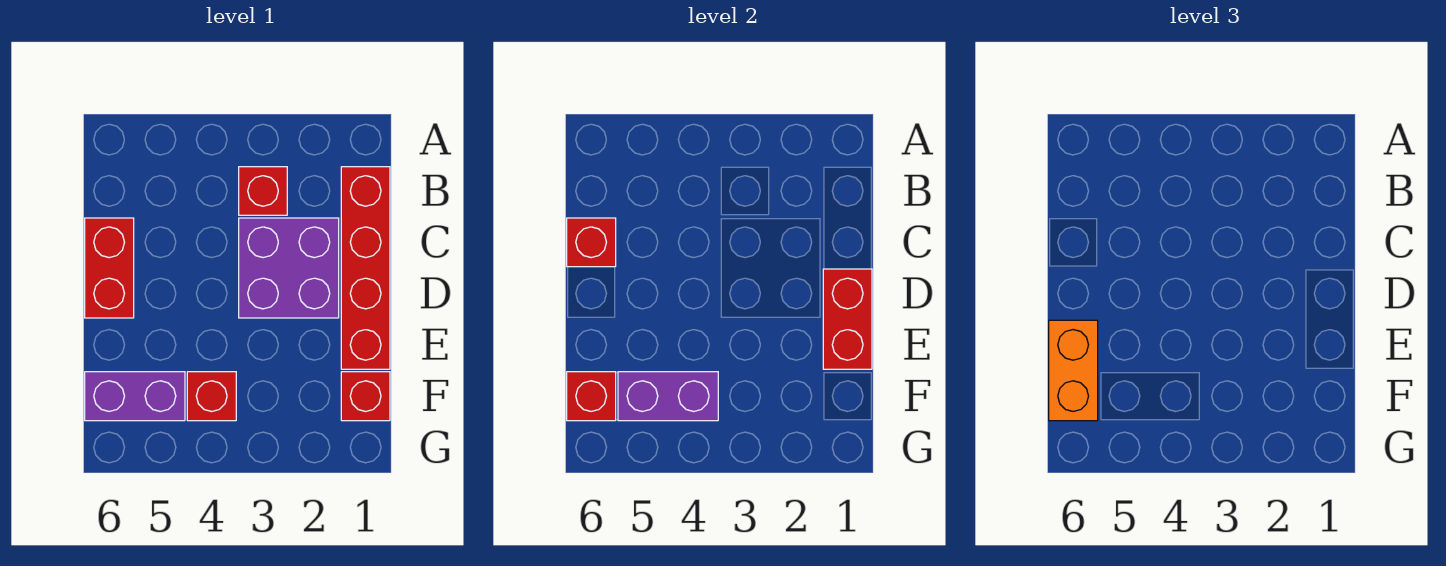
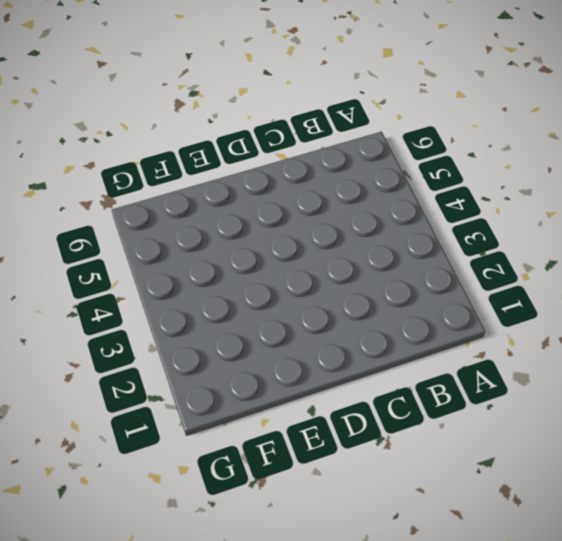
none -> red 1x4 brick [341,167,390,369]
none -> red 1x1 brick [239,167,287,215]
none -> purple 2x2 brick [239,218,339,318]

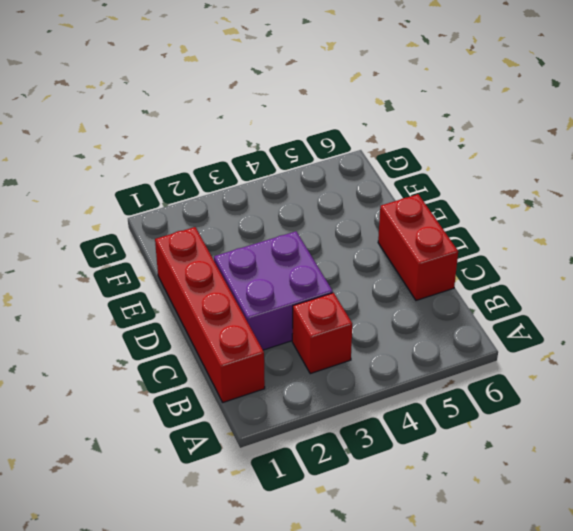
none -> red 1x1 brick [341,372,390,421]
none -> red 1x1 brick [187,372,236,421]
none -> purple 1x2 brick [85,372,185,421]

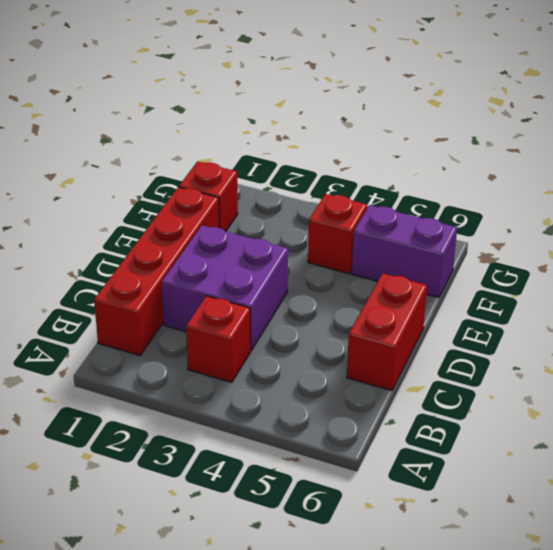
none -> red 1x1 brick [567,218,616,267]
none -> red 1x2 brick [823,269,872,369]
none -> purple 1x2 brick [618,372,718,421]

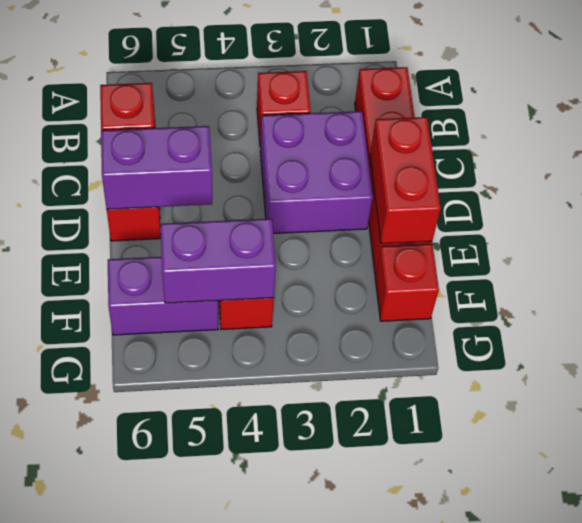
purple 1x2 brick [101,126,212,209] -> none
none -> red 1x1 brick [567,372,616,421]
none -> orange 1x2 brick [1049,320,1098,421]

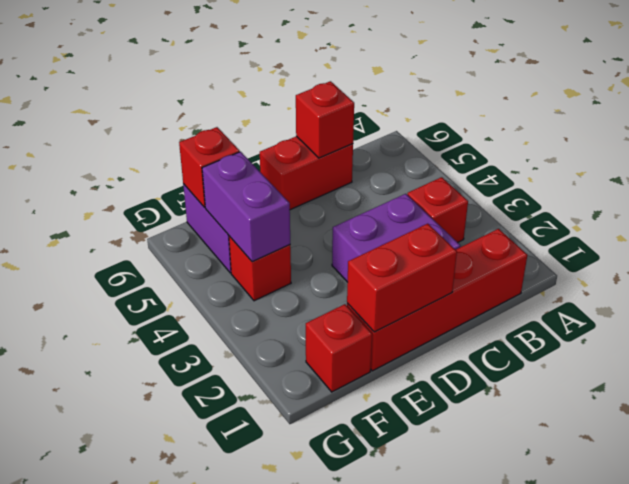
none -> orange 1x2 brick [1049,320,1098,421]

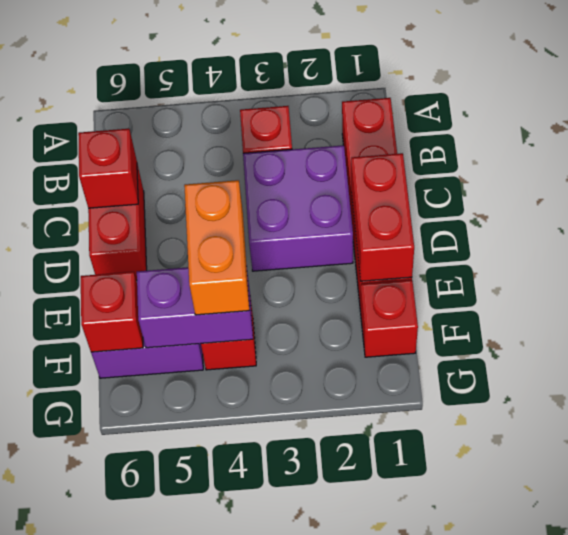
orange 1x2 brick [184,180,249,315] -> orange 1x2 brick moved to [1049,320,1098,421]

